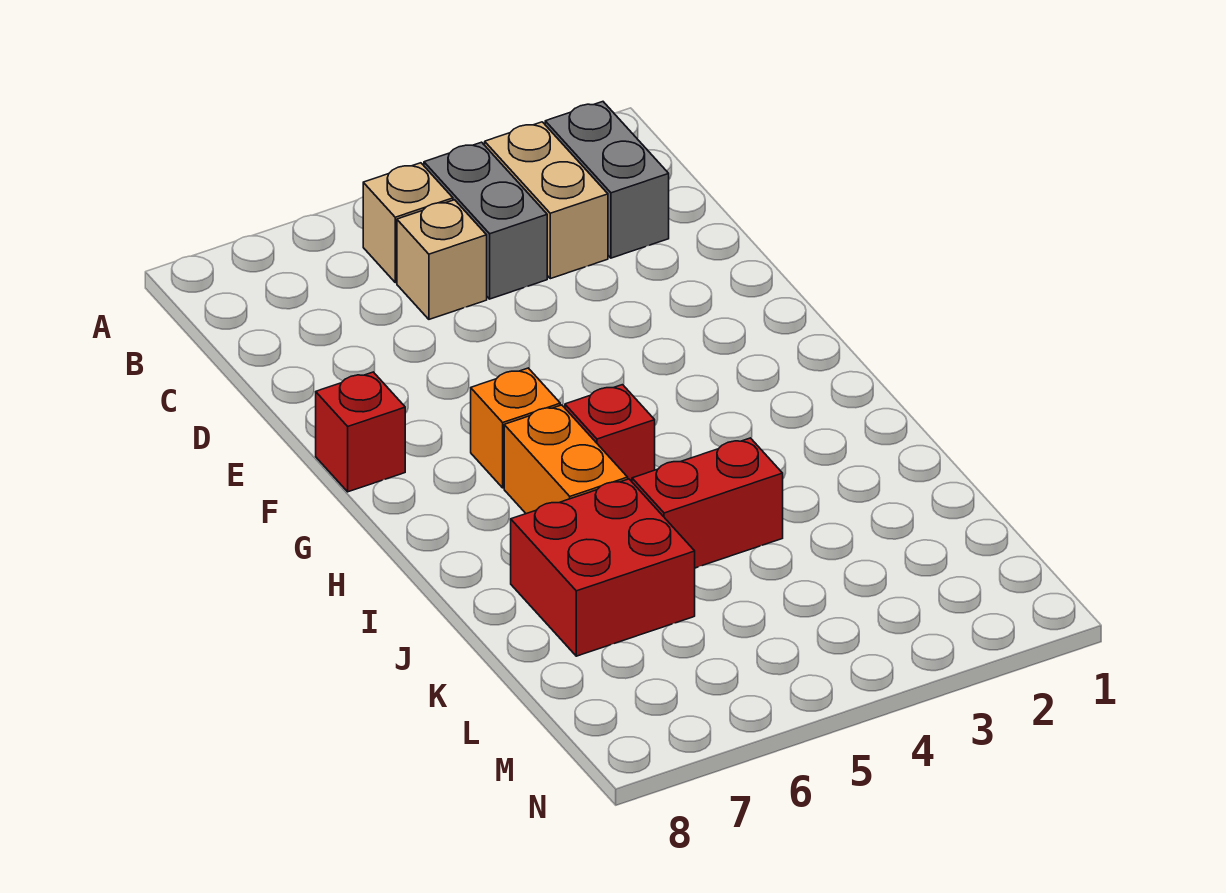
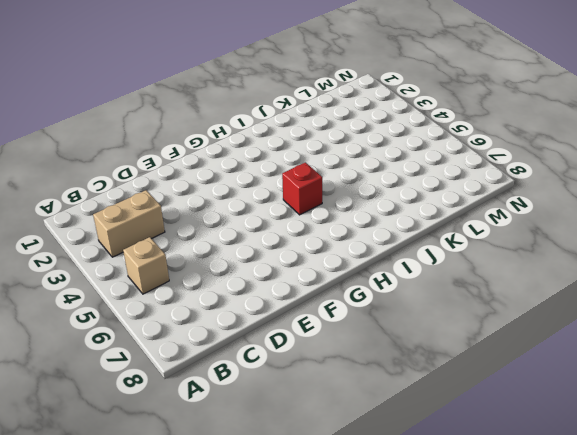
none -> grey 1x2 brick [545,102,669,258]
none -> grey 1x2 brick [424,142,547,299]

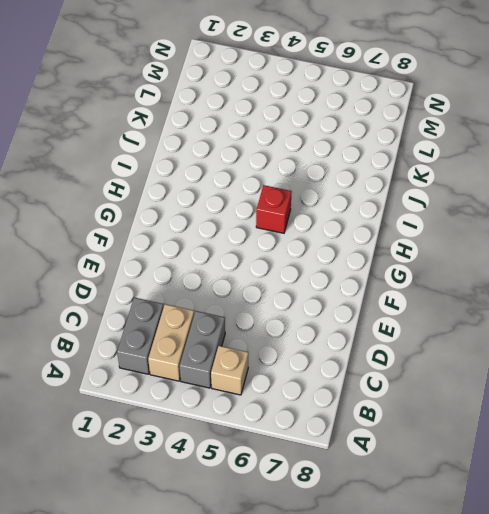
none -> tan 1x1 brick [397,200,487,319]
none -> red 1x1 brick [316,372,405,492]

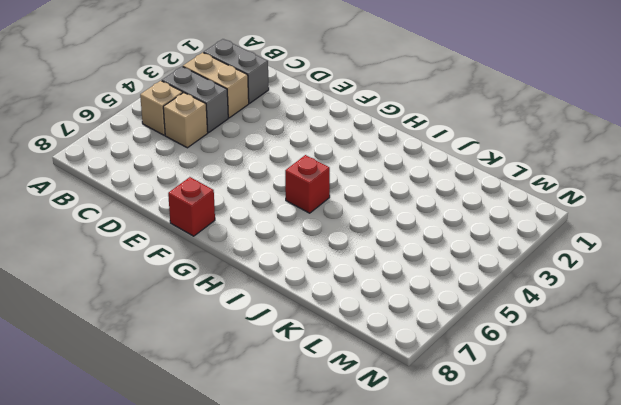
none -> orange 1x1 brick [471,368,560,488]
none -> orange 1x2 brick [504,405,628,514]

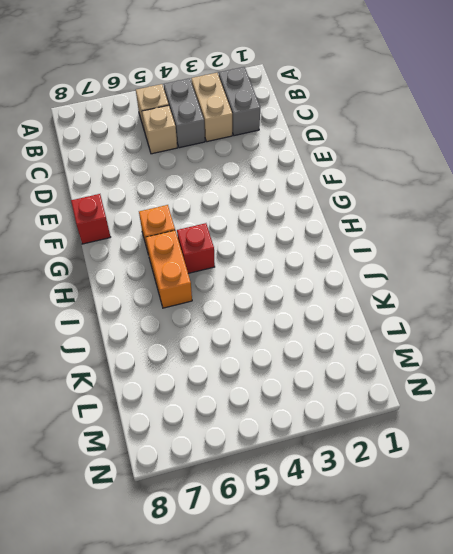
none -> red 1x2 brick [632,438,783,568]
none -> red 2x2 brick [511,479,695,656]

